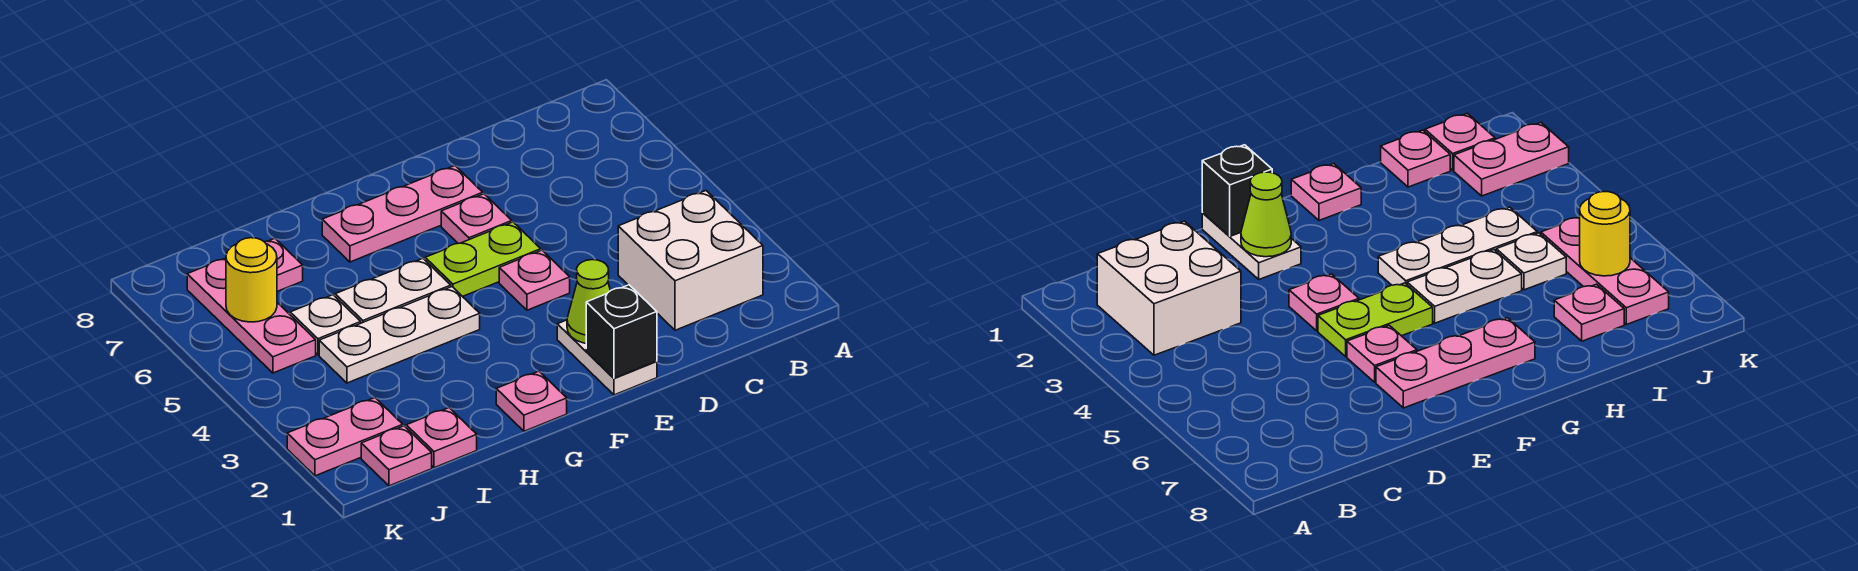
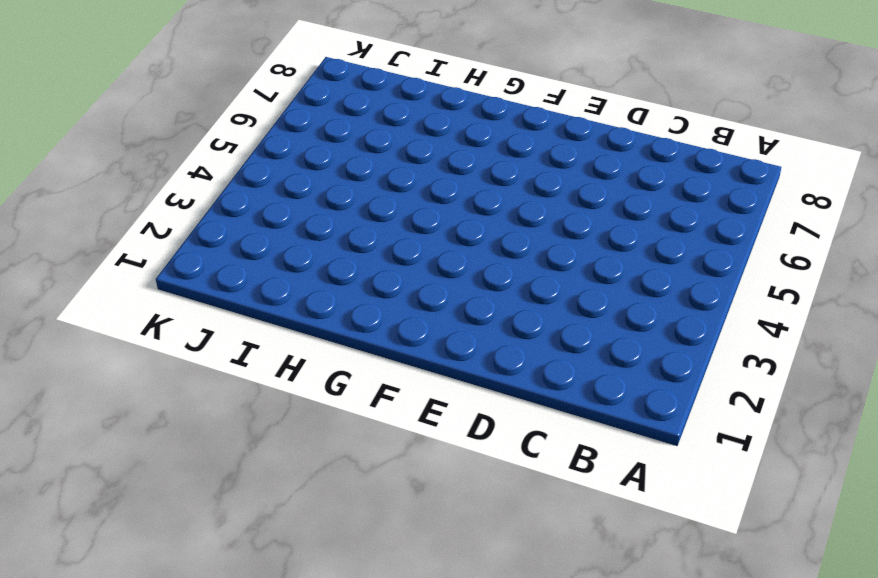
none -> white 2x2 brick [618,191,763,330]
none -> white 1x2 plate [557,320,657,395]
none -> pink 1x1 plate [499,250,570,310]

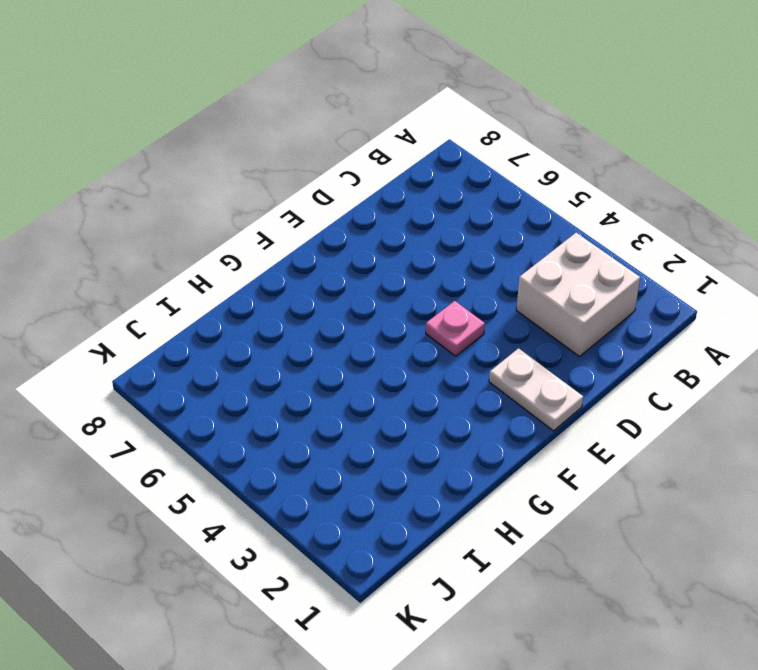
none -> lime 1x2 plate [425,222,541,297]
none -> pink 1x1 plate [441,194,512,243]
none -> pink 1x3 plate [322,166,483,262]

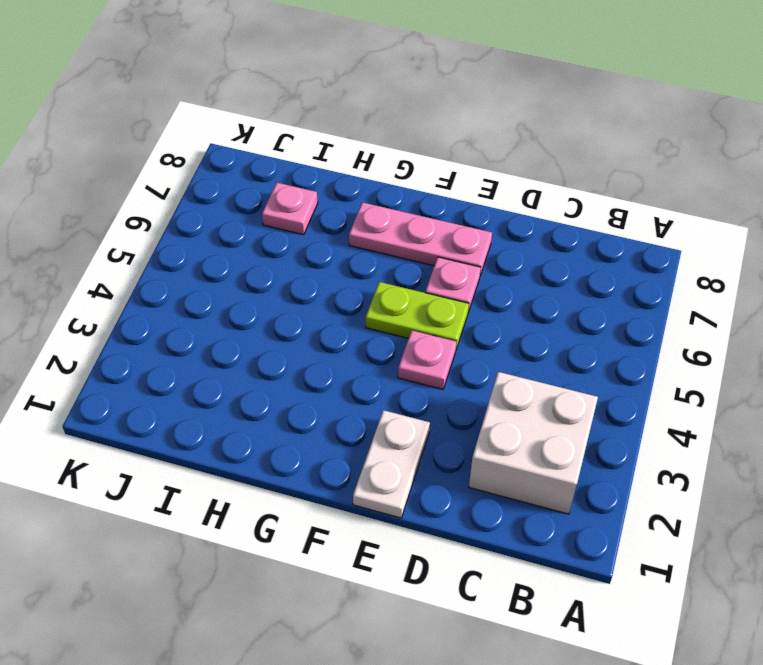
none -> pink 1x1 plate [496,371,567,431]
none -> white 1x3 plate [319,287,480,383]
none -> white 1x2 plate [335,258,451,323]

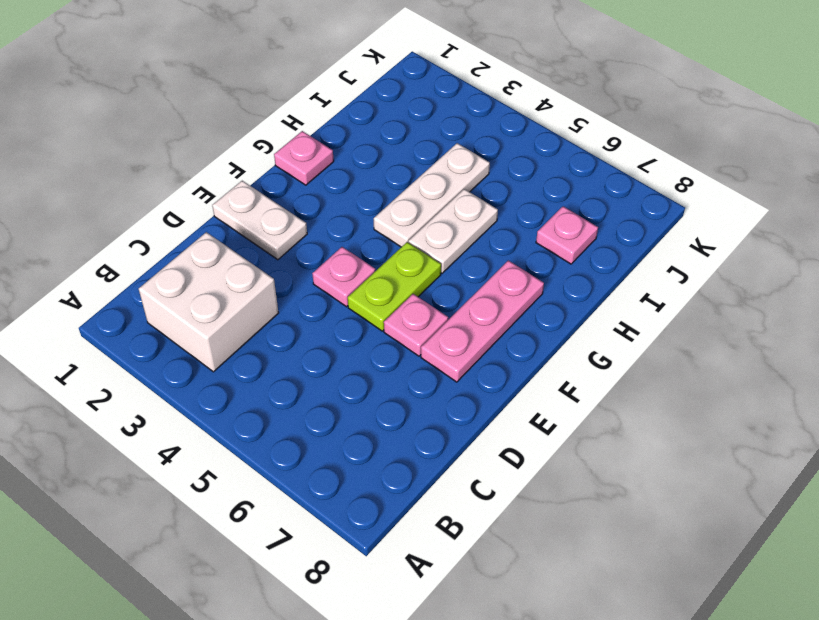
none -> pink 1x1 plate [406,408,477,468]
none -> white 1x1 plate [290,295,361,355]
none -> pink 1x1 plate [361,426,432,486]

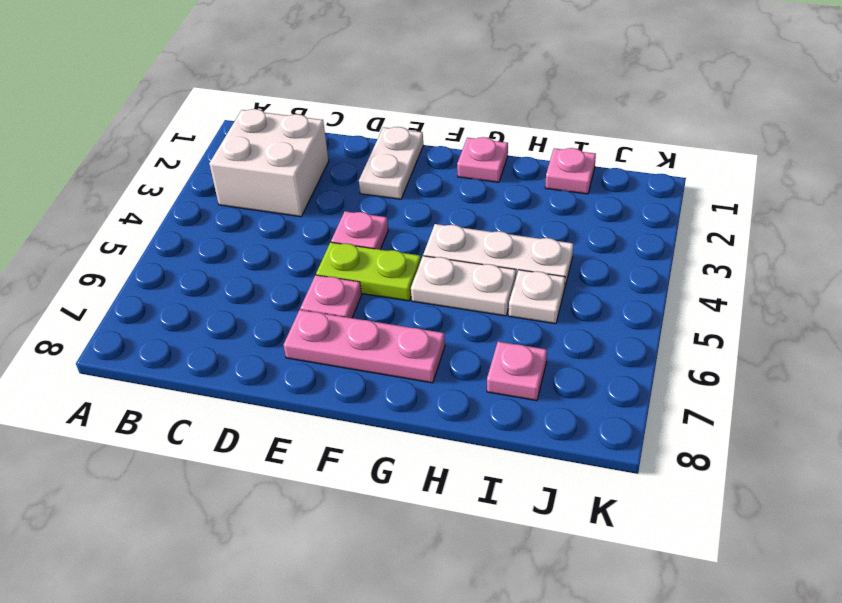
none -> pink 1x1 plate [361,426,432,486]
none -> pink 1x2 plate [287,398,403,476]
none -> pink 1x3 plate [187,258,316,373]

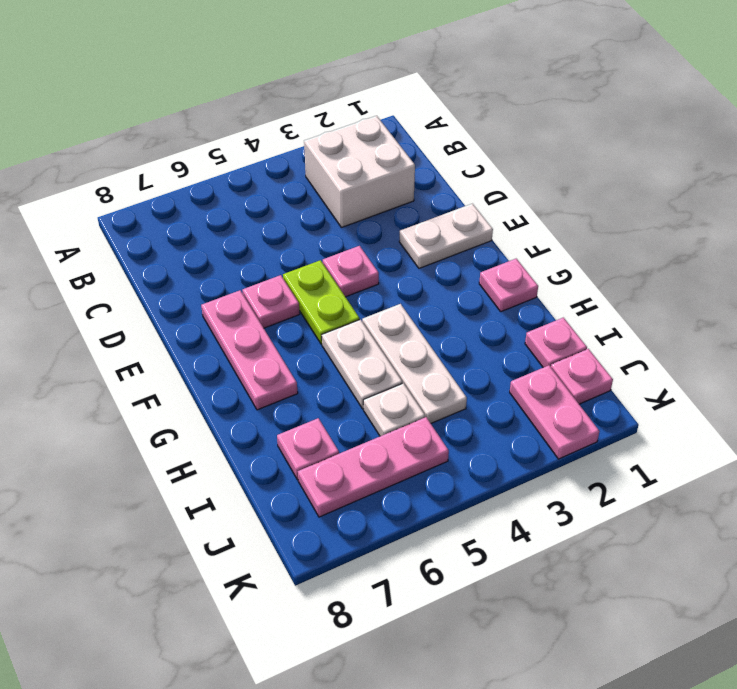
none -> black 1x1 brick [586,285,657,378]
none -> lime 1x1 cone [567,260,610,343]
none -> yellow 1x1 round brick [226,238,277,322]

